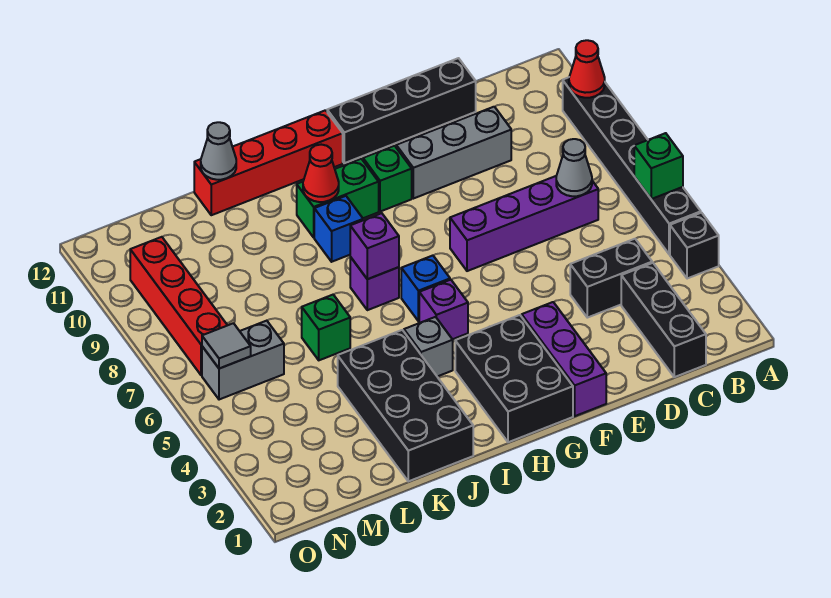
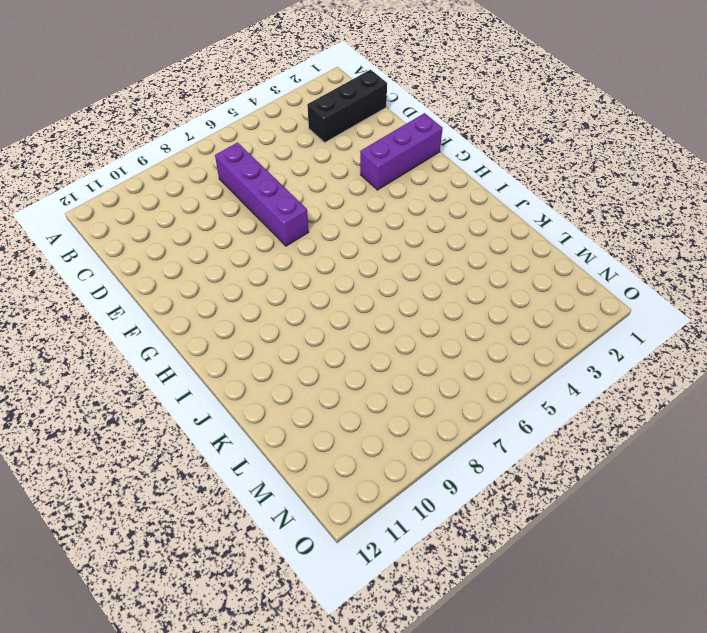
none -> black 1x1 brick [670,213,719,279]
none -> black 1x6 brick [563,77,701,254]
none -> black 1x2 brick [570,239,652,318]

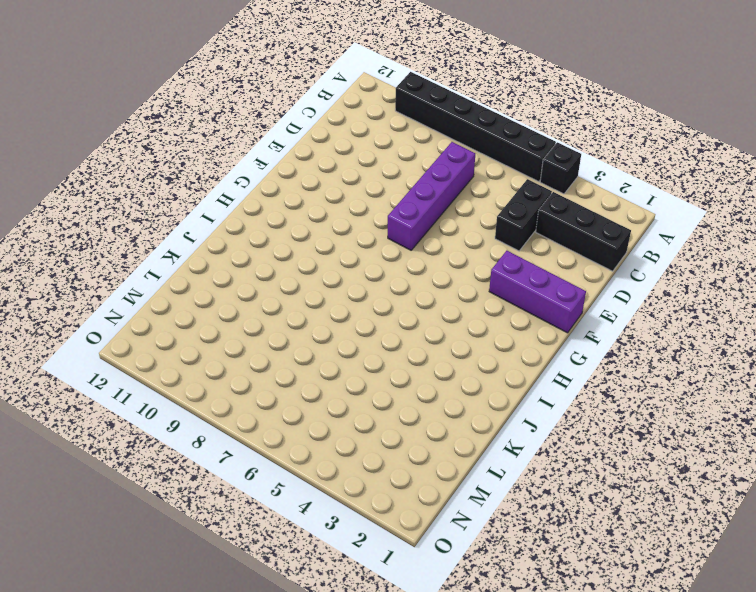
none -> grey 1x3 brick [396,107,511,199]
none -> black 1x4 brick [327,58,476,163]
none -> black 2x3 brick [455,315,573,442]

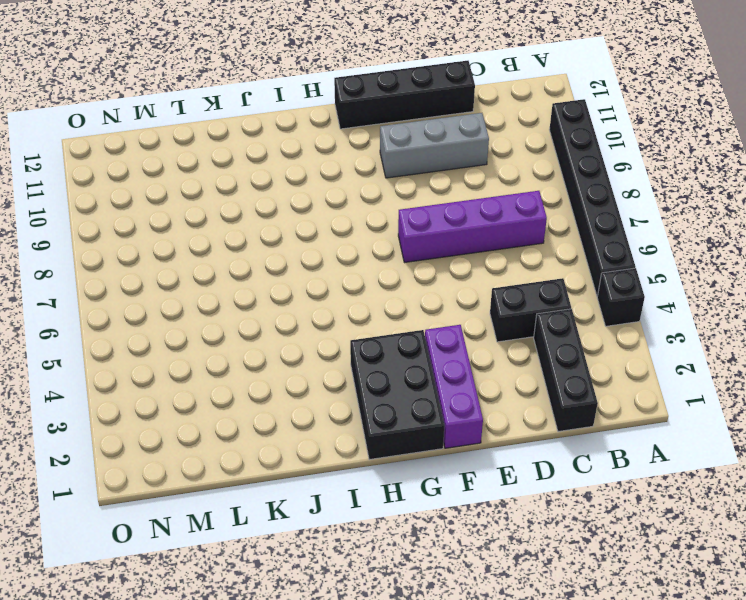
none -> green 1x1 brick [363,146,412,212]
none -> purple 1x1 brick [419,280,468,339]
none -> blue 1x1 brick [401,256,450,321]

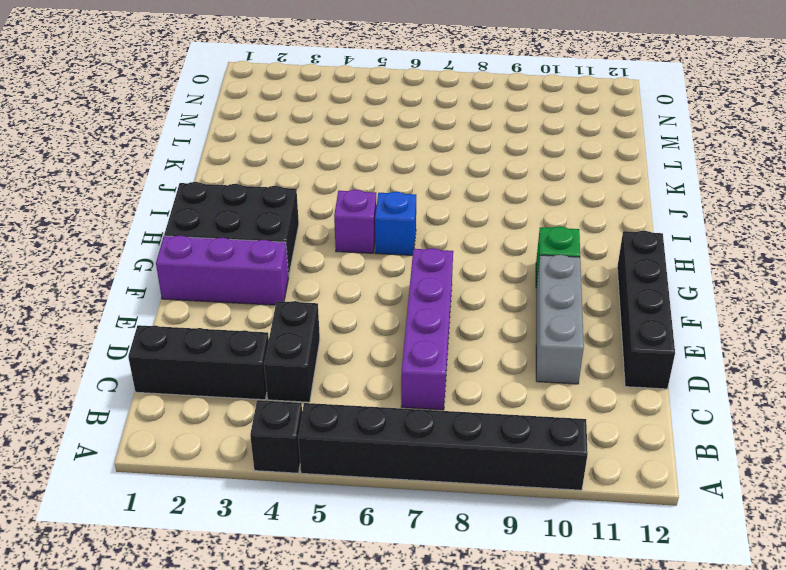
none -> green 1x2 brick [297,159,379,237]
none -> red 1x4 brick [194,110,343,215]
none -> grey 1x1 brick [404,317,453,377]

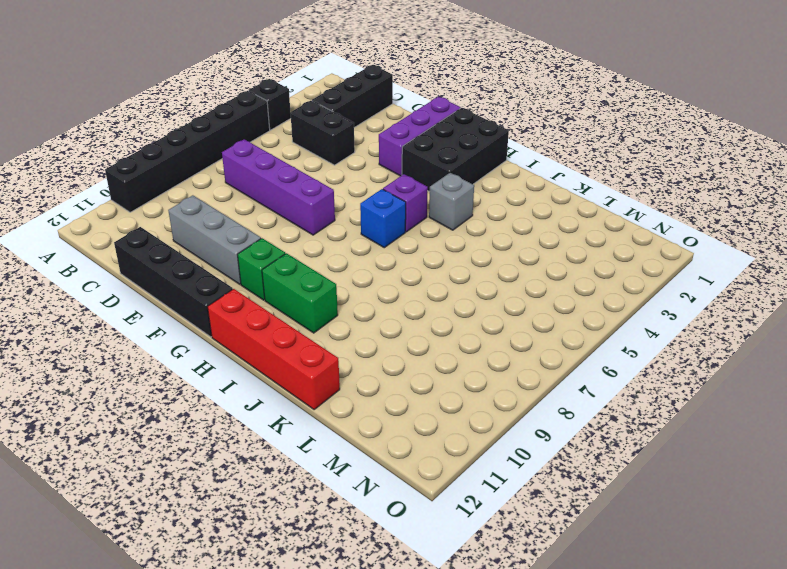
none -> purple 1x1 brick [350,257,399,310]
none -> blue 1x1 brick [314,196,363,262]
none -> black 2x4 brick [338,330,473,481]

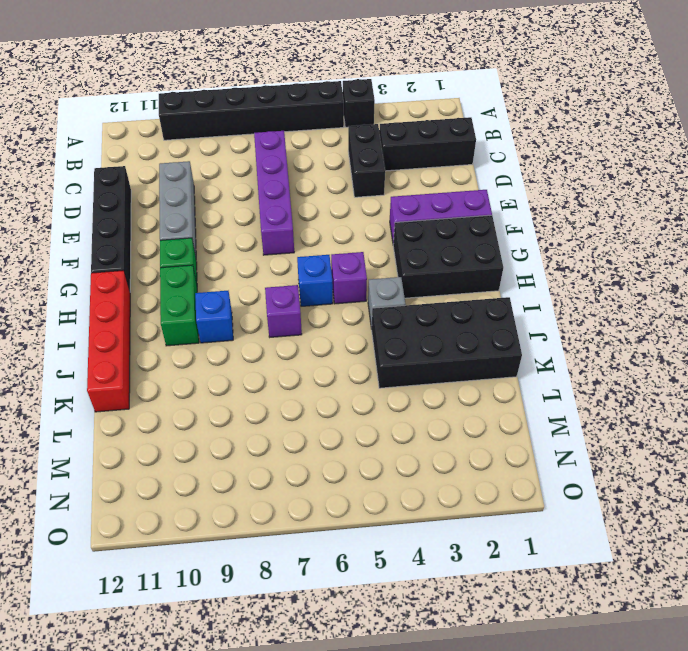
none -> green 1x1 brick [302,295,350,360]
none -> grey 1x2 brick [202,321,284,400]
none -> red 1x4 brick [130,237,227,375]

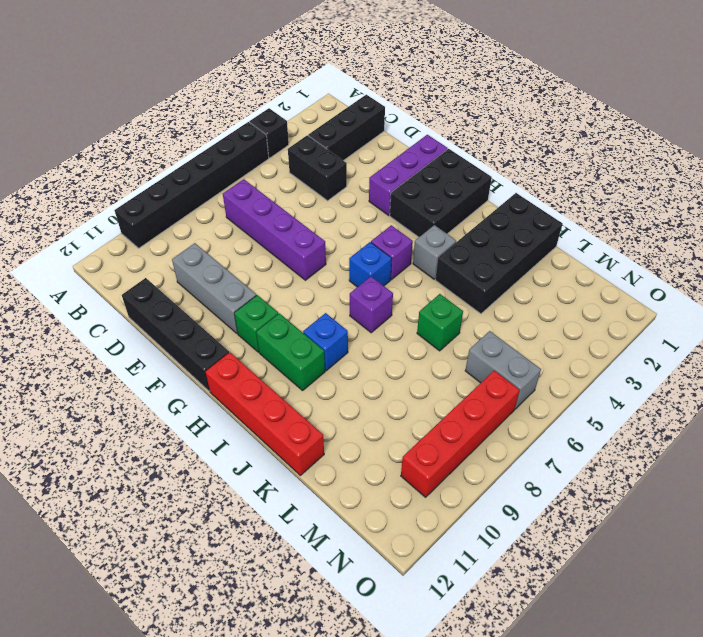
none -> green 1x1 brick [634,133,683,199]
none -> red 1x1 cone [569,40,605,98]
none -> grey 1x1 cone [556,139,592,196]

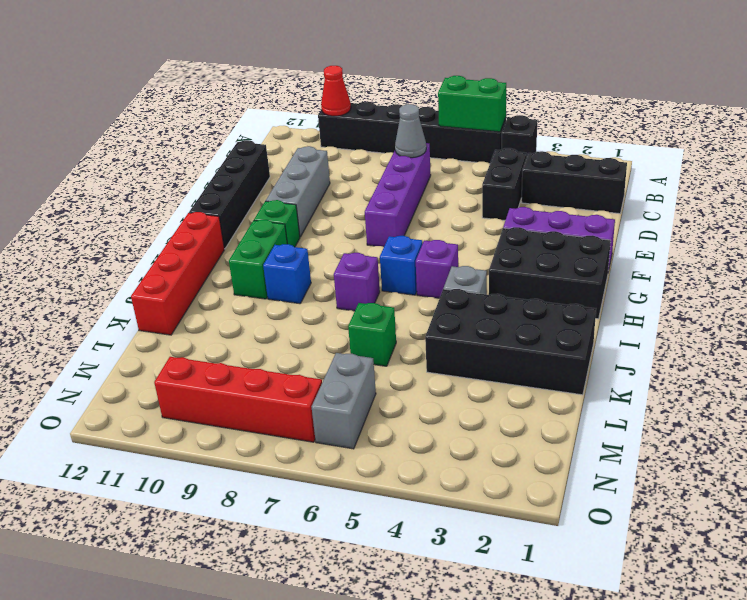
green 1x2 brick [438,76,506,132] -> green 1x1 brick [634,133,683,199]
none -> purple 1x1 brick [350,213,399,279]
none -> red 1x1 cone [303,145,339,202]
none -> grey 1x1 cone [201,122,236,180]

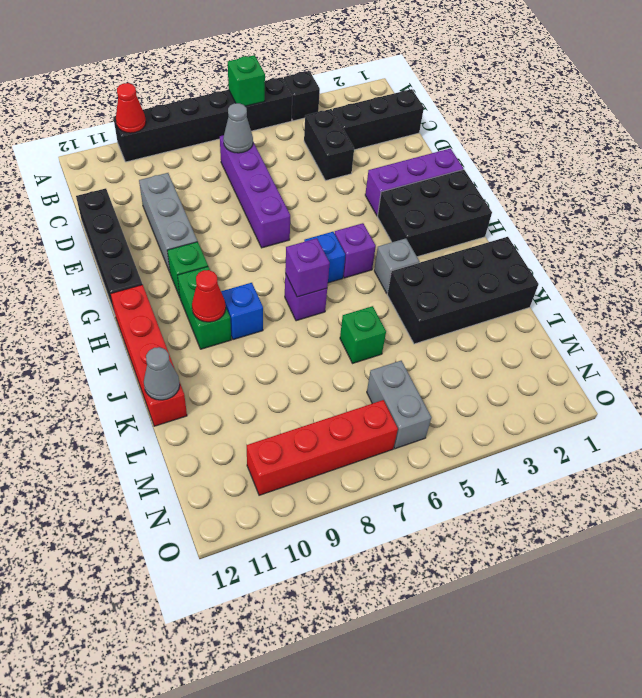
none -> grey 1x1 tile [202,323,251,369]

